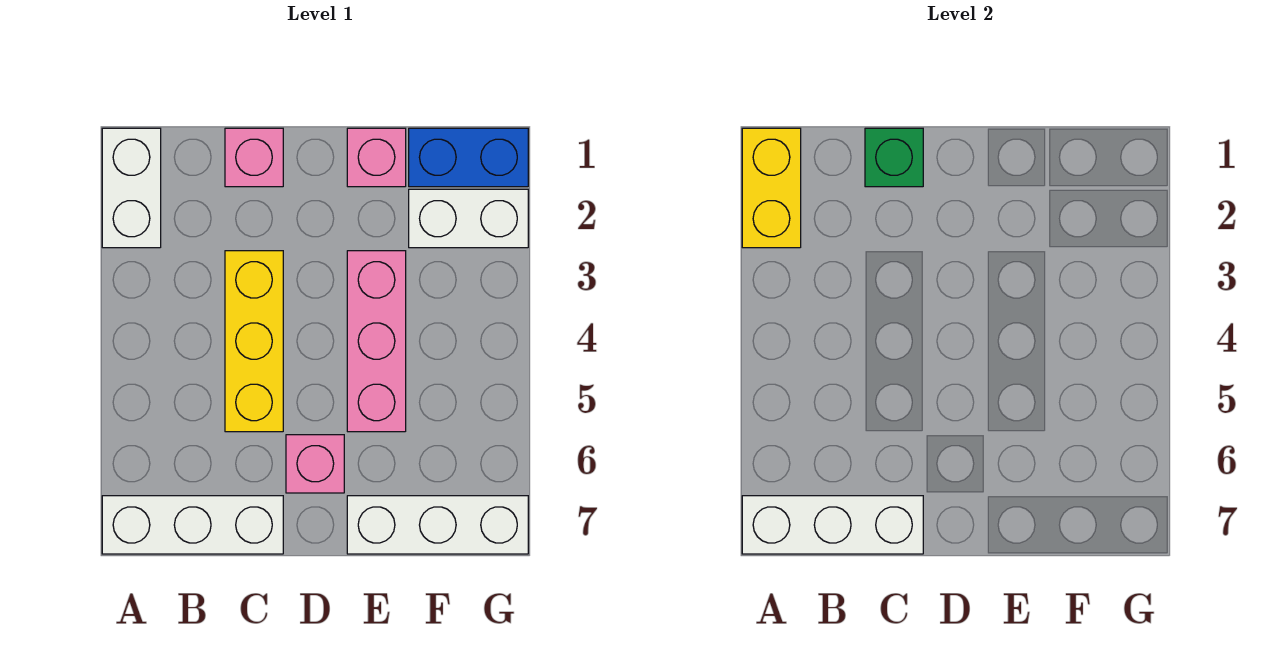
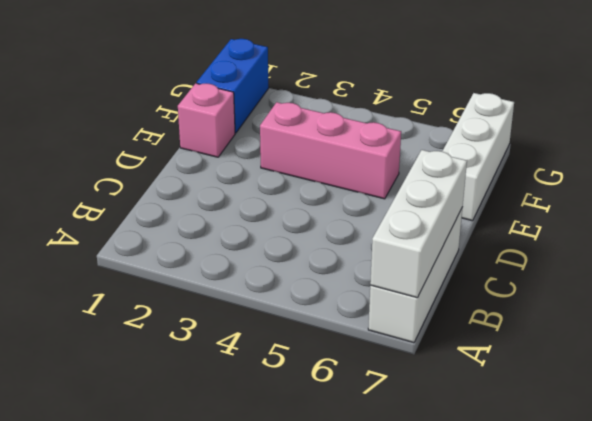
none -> white 1x2 brick [102,128,161,248]
none -> pink 1x1 brick [225,128,283,187]
none -> yellow 1x3 brick [225,251,283,432]

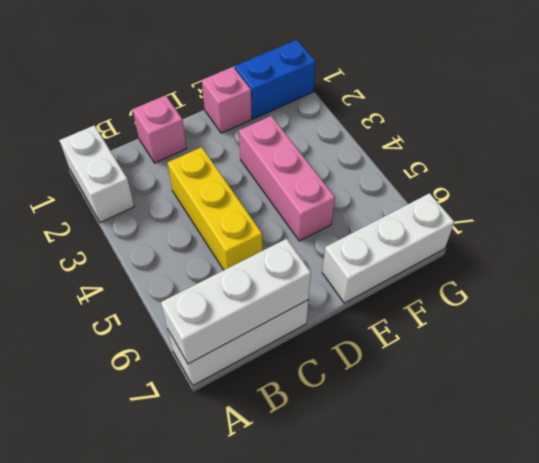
none -> pink 1x1 brick [286,435,344,493]
none -> white 1x2 brick [409,189,528,248]
none -> yellow 1x2 brick [742,128,801,248]

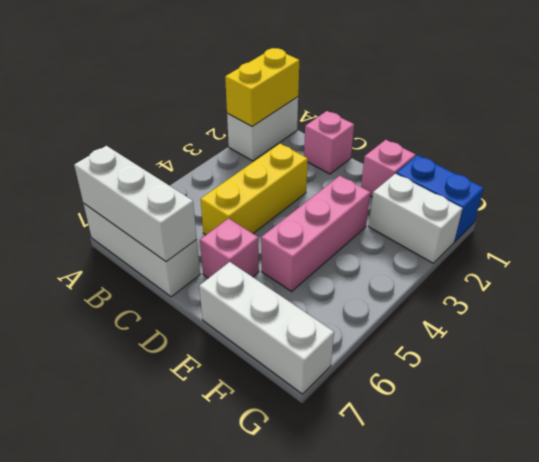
none -> green 1x1 brick [865,128,923,187]

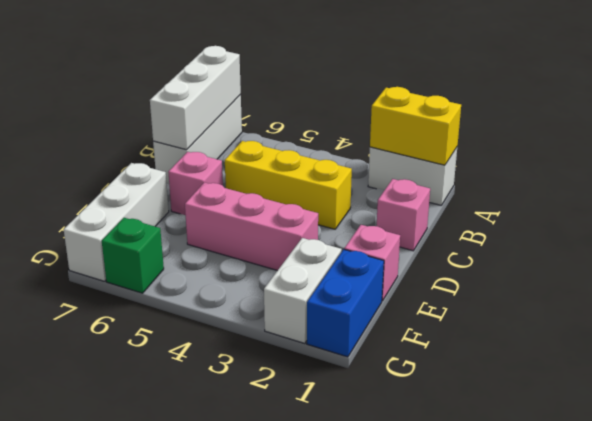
green 1x1 brick [102,218,164,293] -> green 1x1 brick moved to [865,128,923,187]

